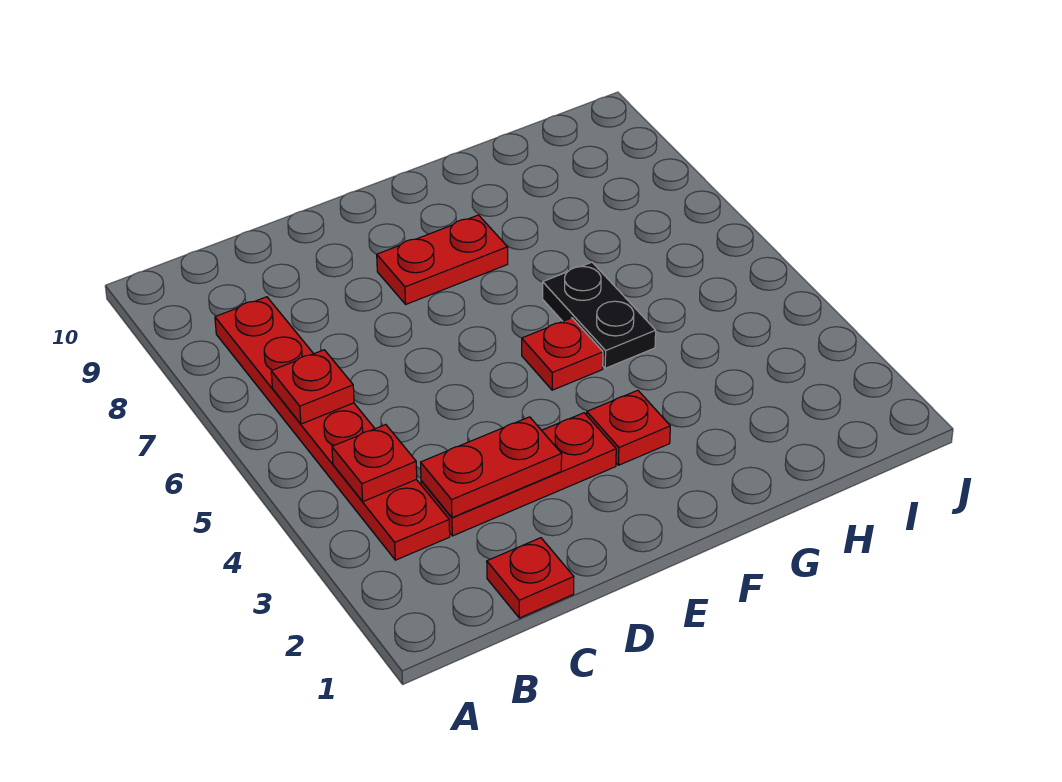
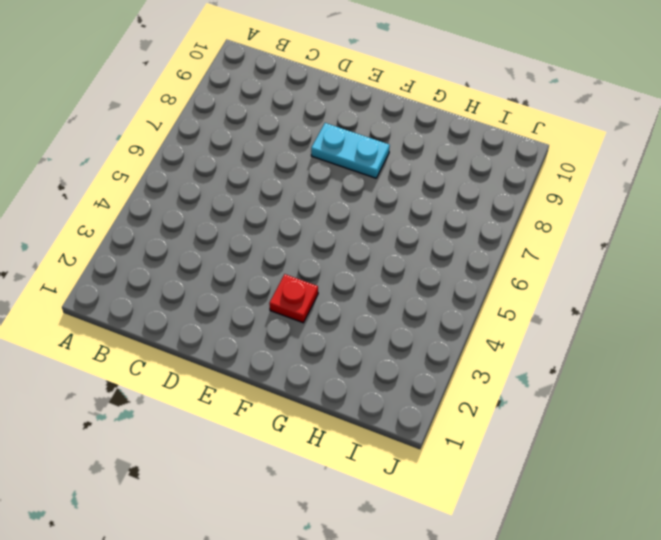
cyan 1x2 plate [311,123,390,178] -> red 1x2 plate [377,215,508,304]
none -> red 1x6 plate [215,297,450,560]
none -> red 1x1 plate [487,538,574,618]

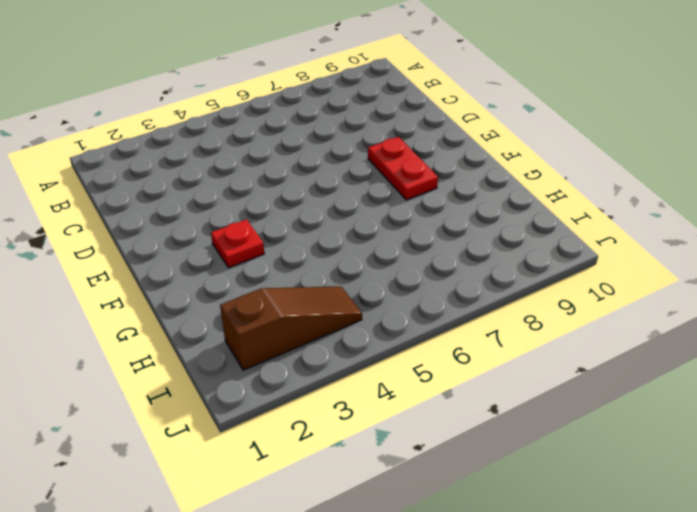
brown 1x3 slope [220,287,362,370] -> none
none -> red 1x6 plate [215,297,450,560]
none -> red 1x1 plate [487,538,574,618]

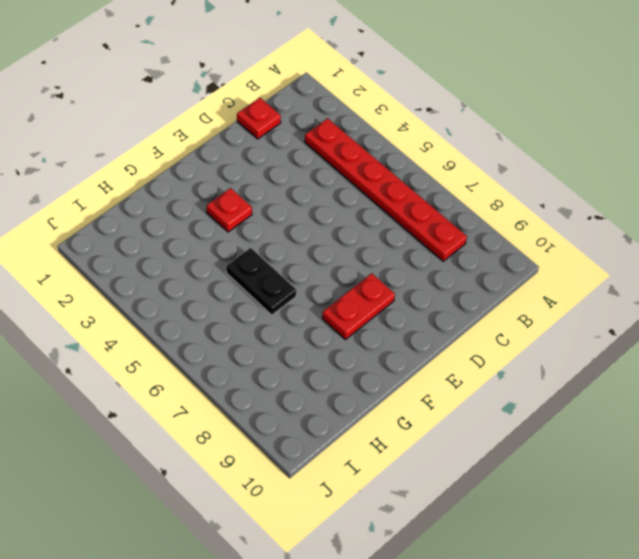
none -> red 1x3 plate [421,413,616,536]
none -> red 1x1 plate [522,318,603,390]

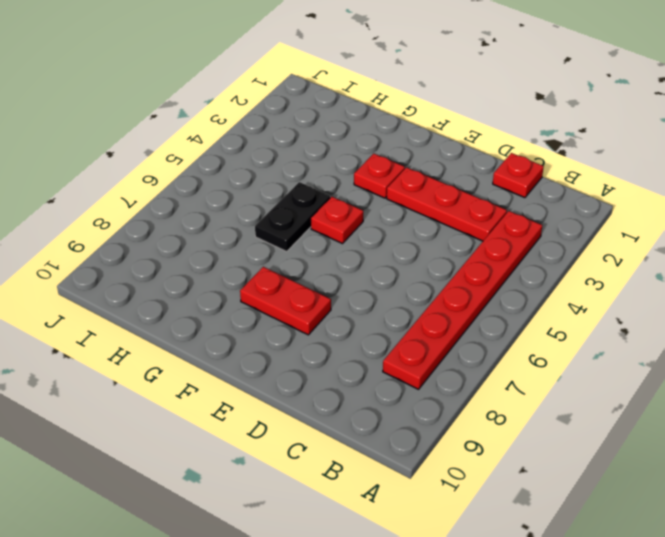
none -> red 1x1 plate [332,425,417,501]
none -> red 1x1 plate [271,350,354,424]

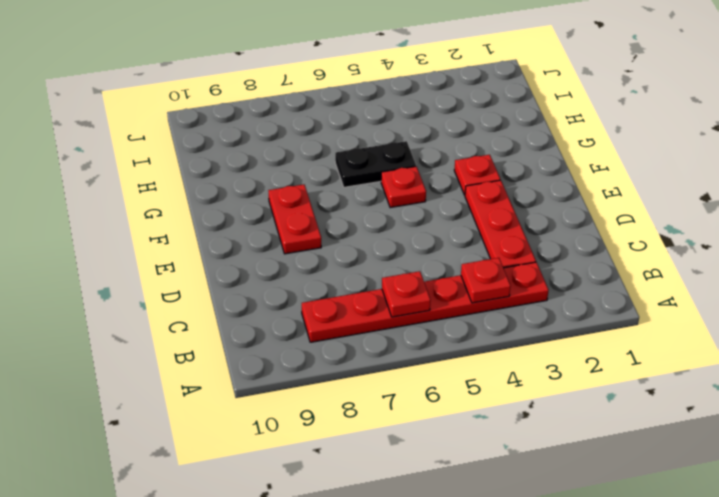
none -> red 1x1 plate [487,538,574,618]
none -> red 1x2 plate [420,417,562,518]

